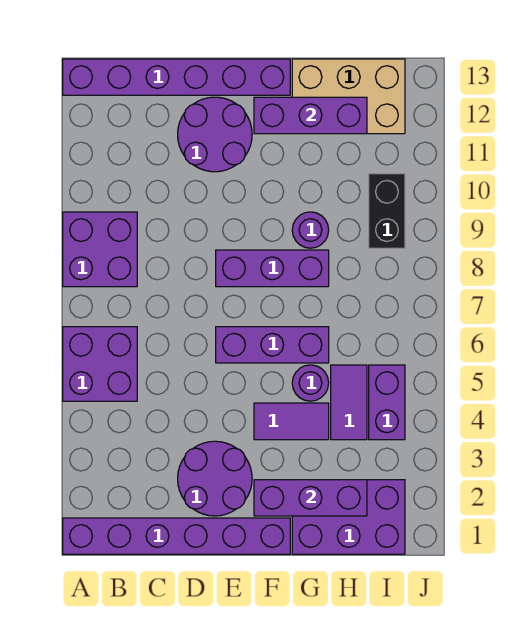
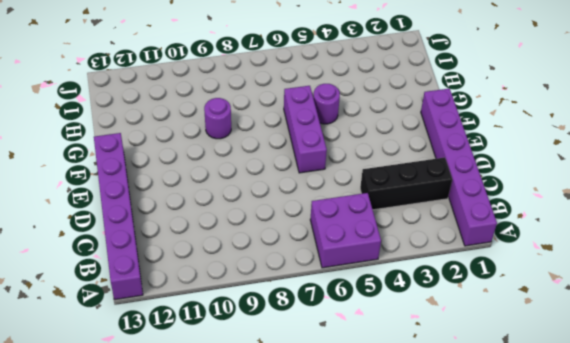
black 1x3 brick [360,157,452,210] -> none
none -> purple 2x2 brick [63,212,137,287]
none -> purple 2x2 round brick [178,441,252,516]
none -> purple 2x2 round brick [178,97,252,172]

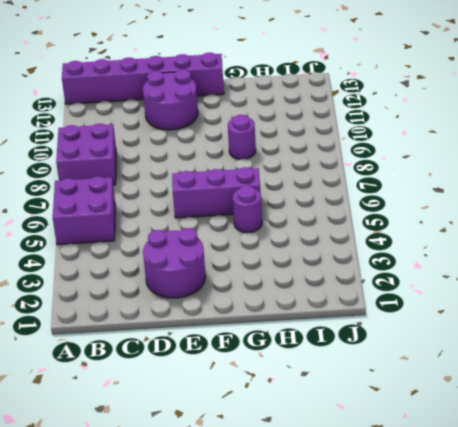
none -> purple 1x6 brick [63,518,290,554]
none -> purple 1x3 brick [216,250,329,287]
none -> purple 1x2 tile [254,403,329,440]

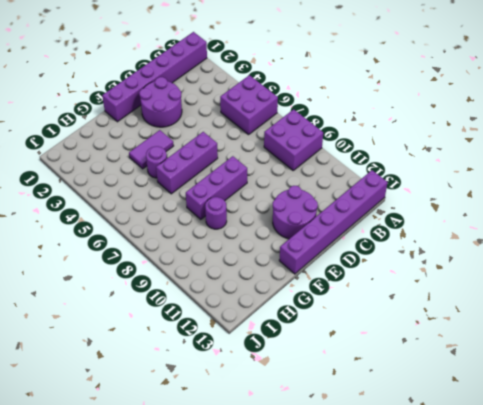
none -> purple 2x3 brick [292,480,405,554]
none -> tan 2x3 brick [292,59,405,134]
none -> purple 1x2 tile [331,365,367,440]

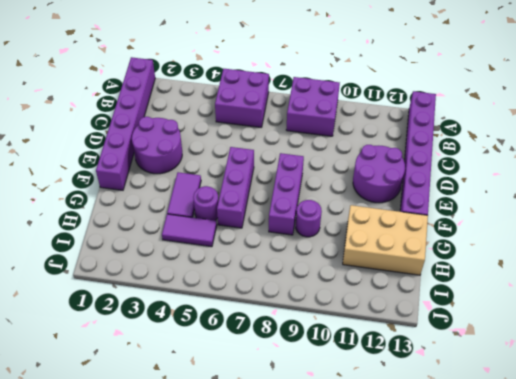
tan 2x3 brick [343,205,428,275] -> tan 2x3 brick turned to [292,59,405,134]
none -> purple 2x3 brick [292,480,405,554]
none -> purple 1x2 brick [369,365,405,440]
none -> black 1x2 brick [369,174,405,248]

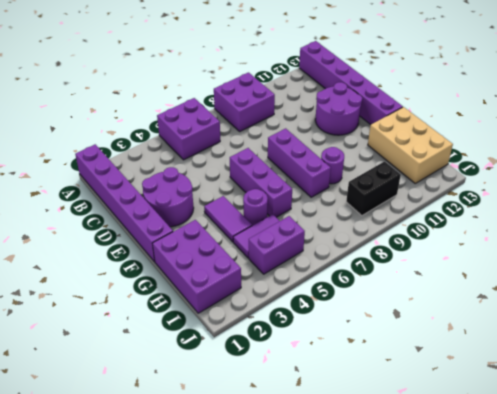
none -> purple 1x3 brick [254,480,367,516]
none -> purple 1x3 brick [254,97,367,134]

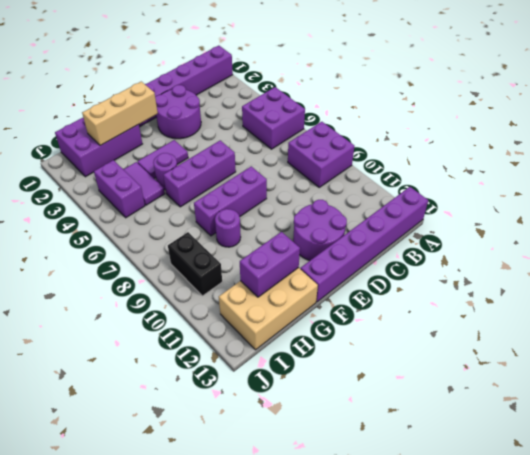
tan 1x3 brick [82,82,158,145] -> purple 1x3 brick [254,480,367,516]
purple 1x2 brick [240,232,300,297] -> purple 1x3 brick [254,97,367,134]

